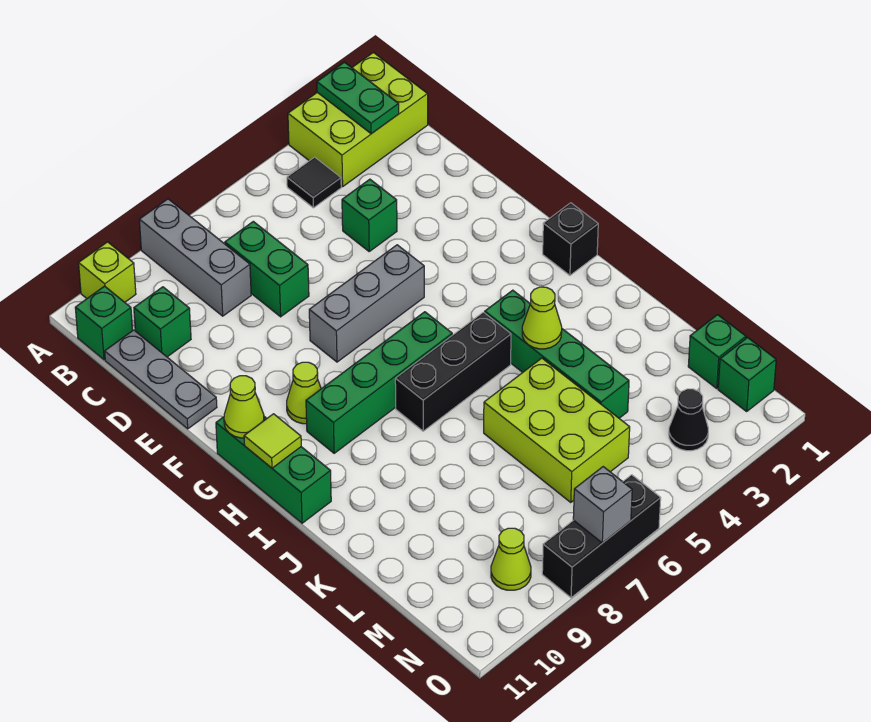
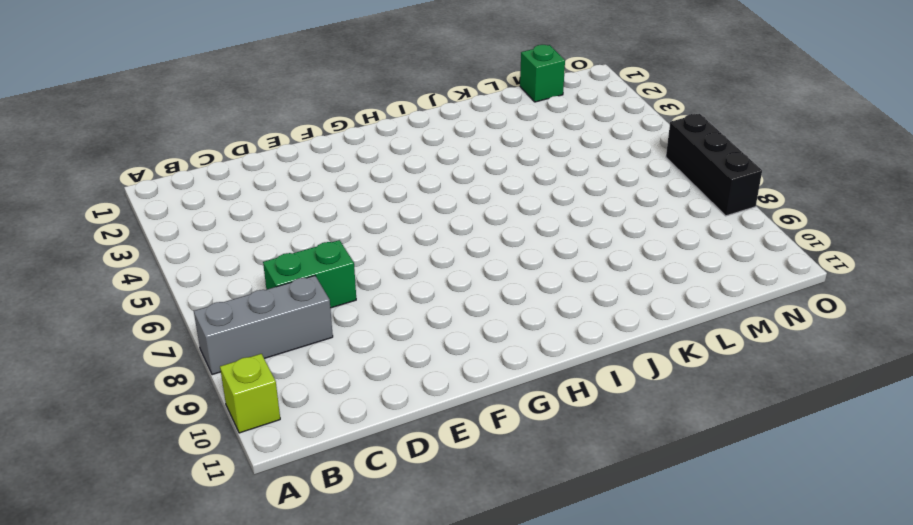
none -> lime 2x3 brick [288,52,428,187]
none -> black 1x1 tile [287,157,341,208]
none -> green 1x1 brick [75,286,133,360]

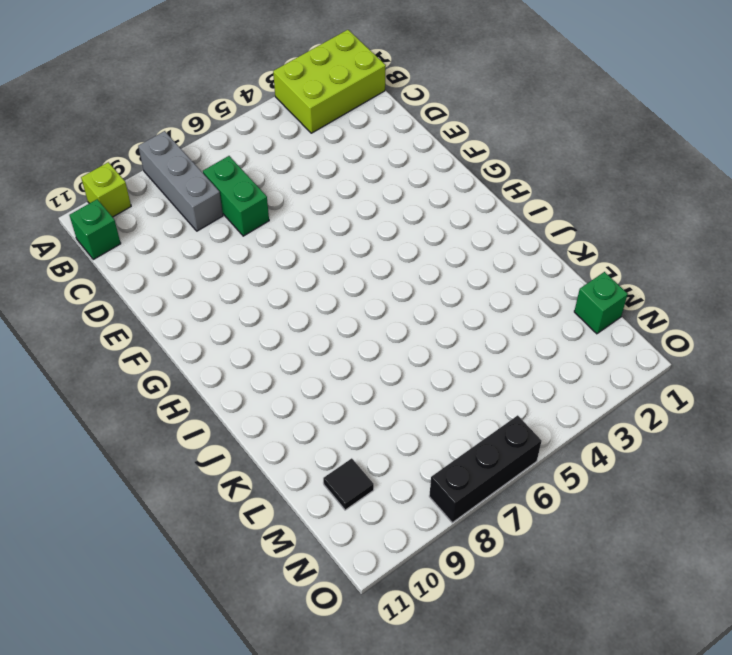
black 1x1 tile [323,458,374,510] -> black 1x1 tile moved to [287,157,341,208]
none -> green 1x1 brick [134,287,191,357]
none -> grey 1x3 plate [105,330,217,429]
none -> green 1x1 brick [342,179,397,251]

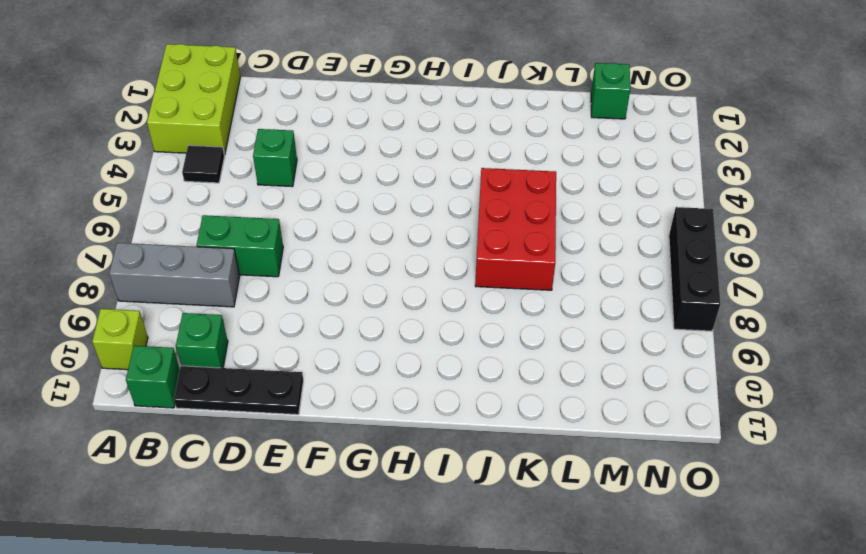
black 1x3 plate [174,366,303,415] -> grey 1x3 plate [105,330,217,429]
red 2x3 brick [475,168,556,290] -> lime 2x3 brick [484,358,630,502]
none -> grey 1x3 brick [309,245,424,362]
none -> lime 1x1 cone [287,362,321,424]
none -> green 1x3 brick [216,417,331,523]

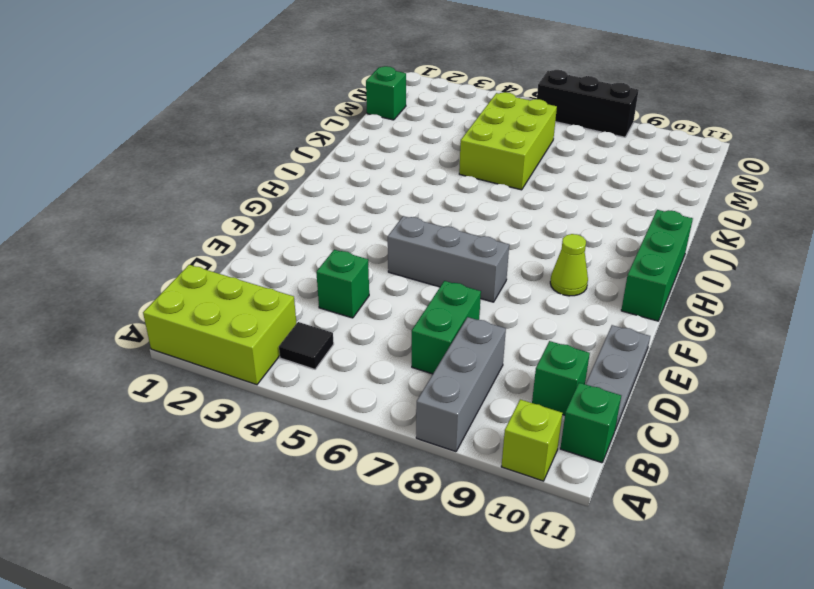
none -> black 1x1 brick [543,203,598,275]
none -> green 1x4 brick [306,312,452,453]
none -> green 1x4 brick [485,290,629,418]

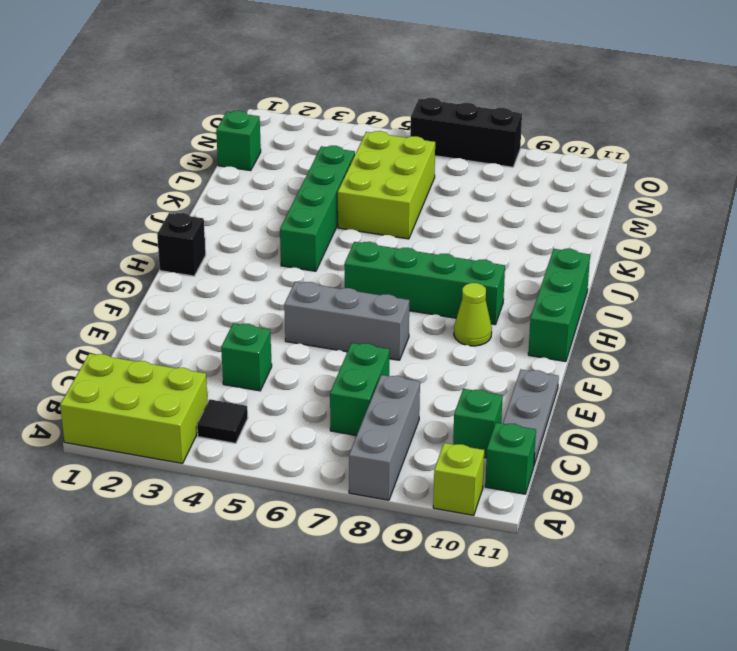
none -> black 1x3 brick [395,312,511,431]
none -> green 1x1 brick [718,338,776,411]
none -> black 1x1 cone [669,389,708,451]

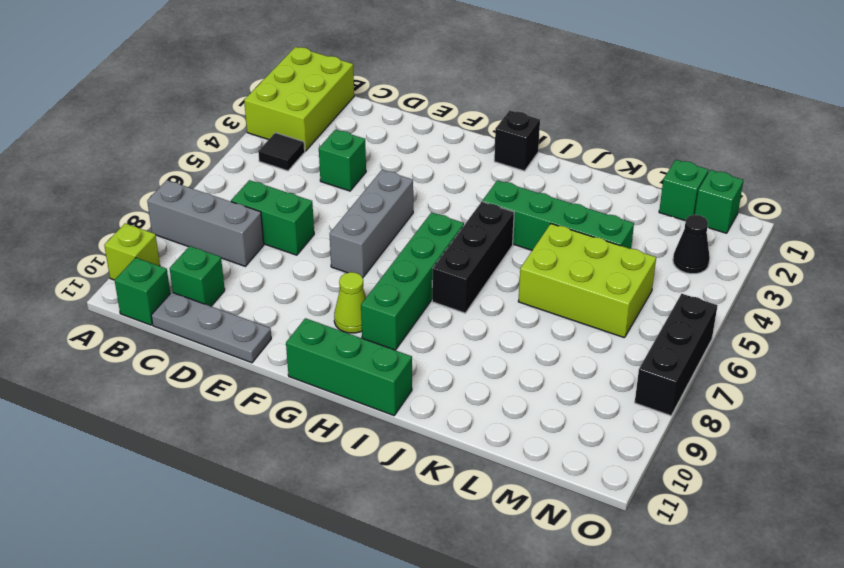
none -> lime 1x1 cone [491,528,531,590]
none -> green 1x2 plate [317,62,399,134]
none -> lime 1x1 cone [224,376,264,438]

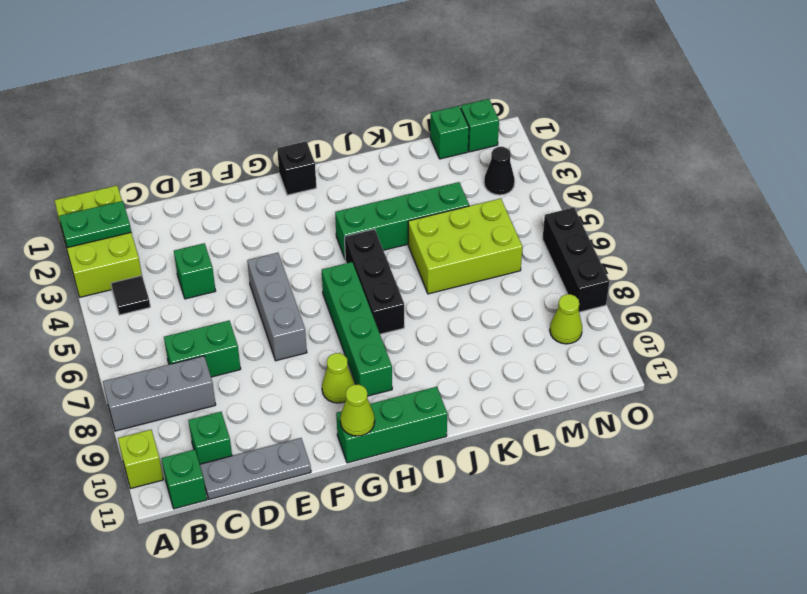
none -> lime 1x1 tile [244,414,301,468]
none -> lime 1x1 cone [522,287,562,349]
none -> grey 1x1 brick [573,467,632,543]

